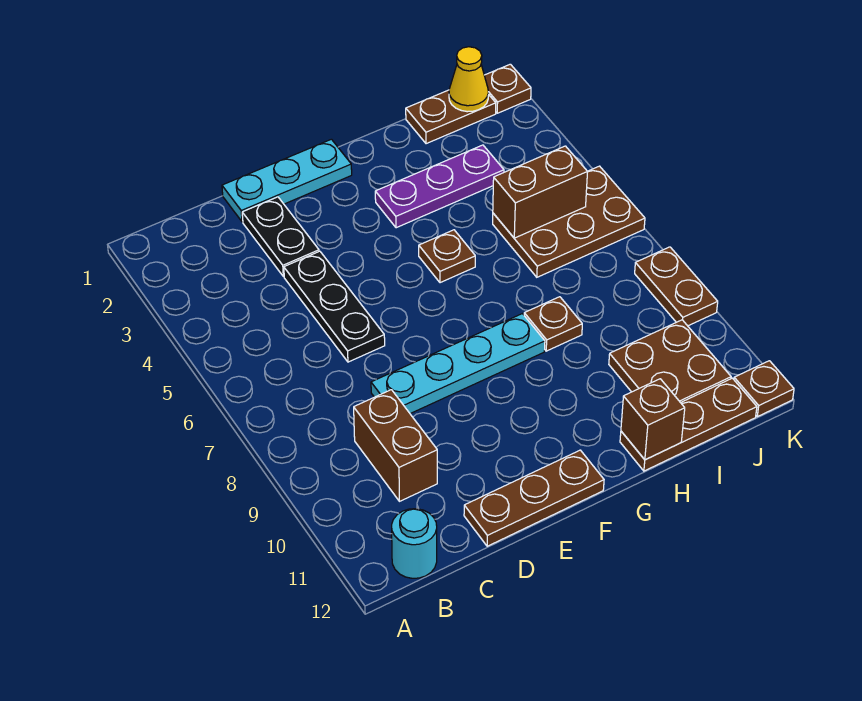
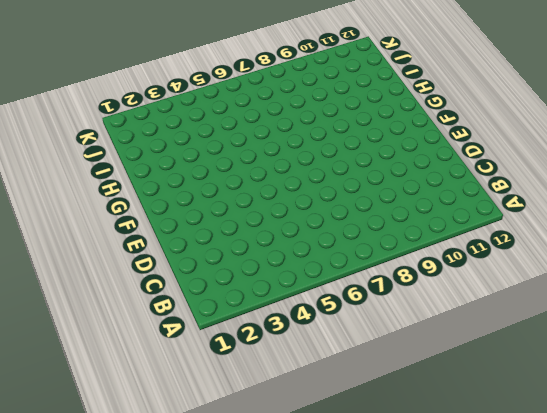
none -> cyan 1x1 round brick [392,509,437,578]
none -> brown 1x2 brick [354,390,437,501]
none -> cyan 1x3 plate [222,139,352,222]

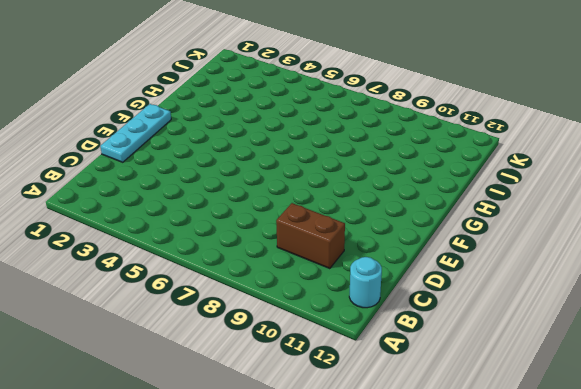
none -> black 1x2 plate [242,197,319,277]
none -> black 1x3 plate [284,251,385,362]
none -> cyan 1x4 plate [371,314,545,414]

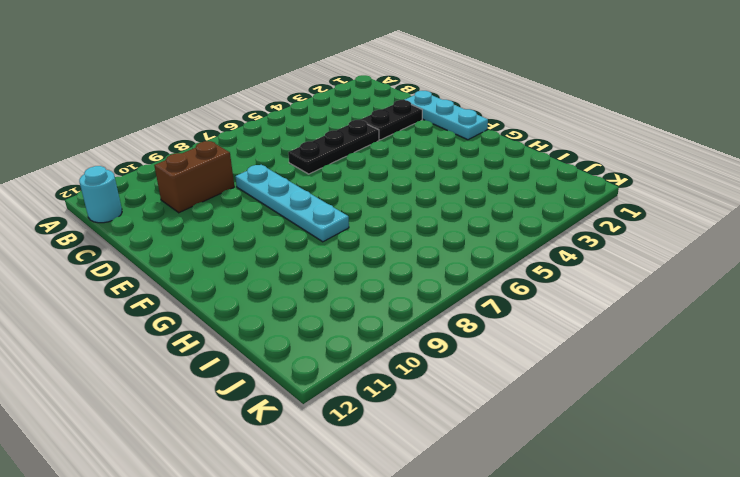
none -> brown 1x3 plate [464,450,604,546]
none -> purple 1x3 plate [375,145,504,228]
none -> brown 1x1 plate [419,230,475,283]

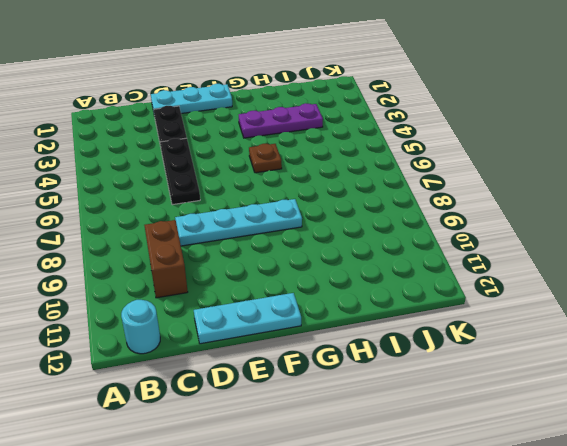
cyan 1x3 plate [194,293,301,344] -> brown 1x3 plate [464,450,604,546]
none -> brown 1x1 plate [524,297,582,351]
none -> brown 1x3 plate [620,378,757,471]
none -> brown 1x2 plate [406,90,496,144]

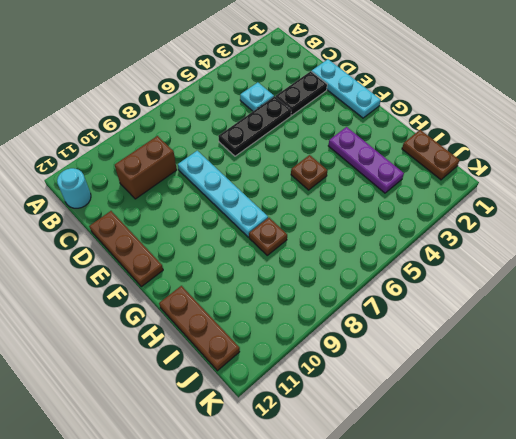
cyan 1x1 plate [240,82,274,111] -> none
none -> brown 2x3 plate [493,166,645,277]
none -> brown 2x2 plate [609,320,731,403]
none -> brown 1x1 plate [484,64,531,113]

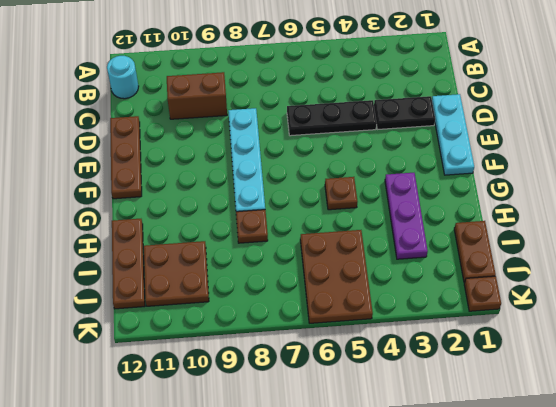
none -> brown 1x2 plate [635,247,718,326]
none -> brown 1x1 plate [734,361,794,417]
none -> brown 1x1 brick [621,379,685,460]

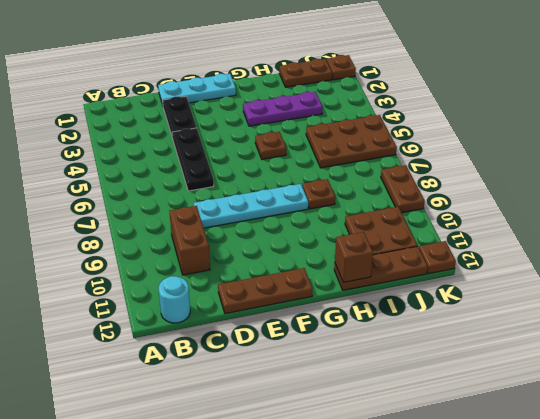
none -> brown 1x2 brick [493,146,588,238]
none -> yellow 1x1 cone [449,47,488,112]

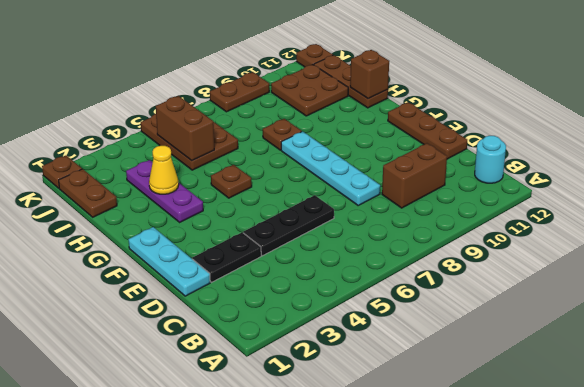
yellow 1x1 cone [149,146,179,194] -> yellow 1x1 cone moved to [449,47,488,112]

